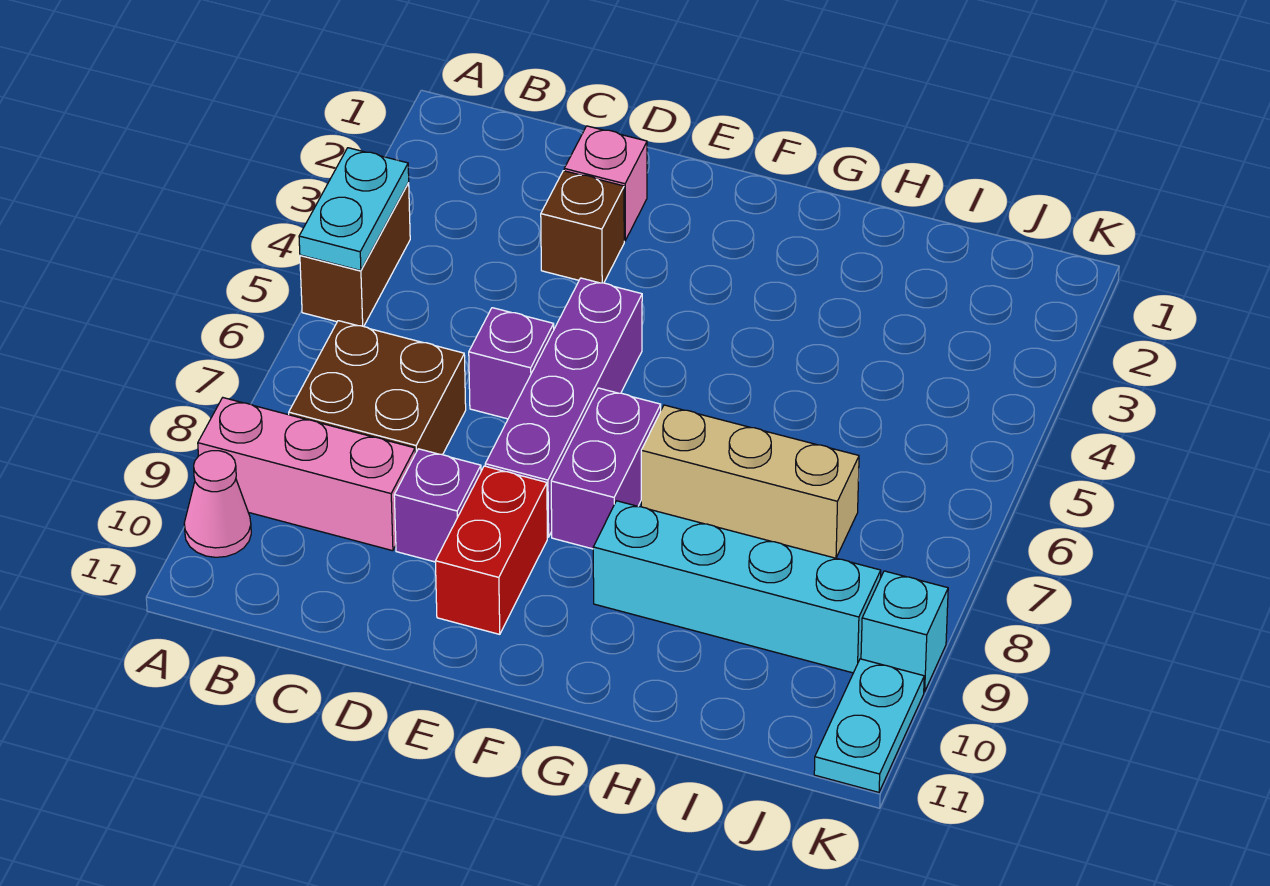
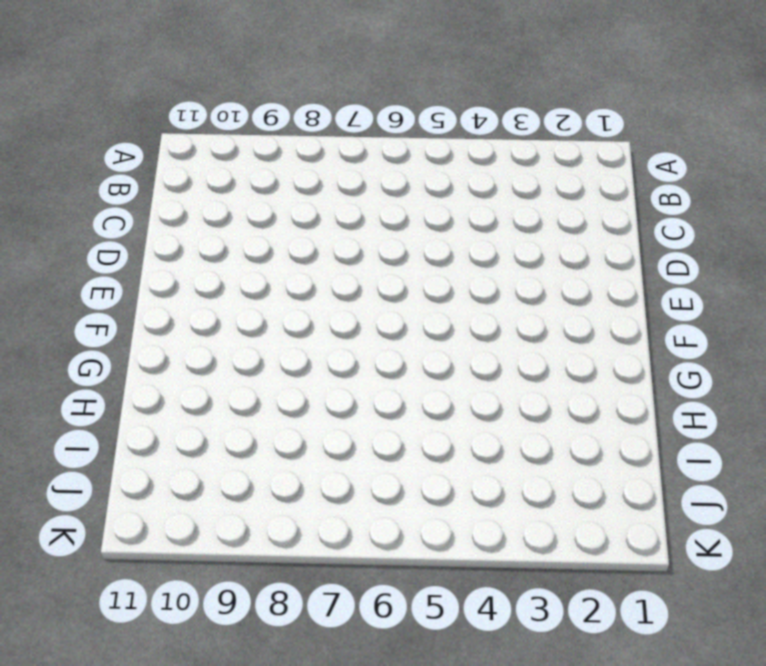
none -> brown 1x2 brick [300,183,410,326]
none -> pink 1x3 brick [198,398,415,551]
none -> pink 1x1 cone [184,451,251,557]

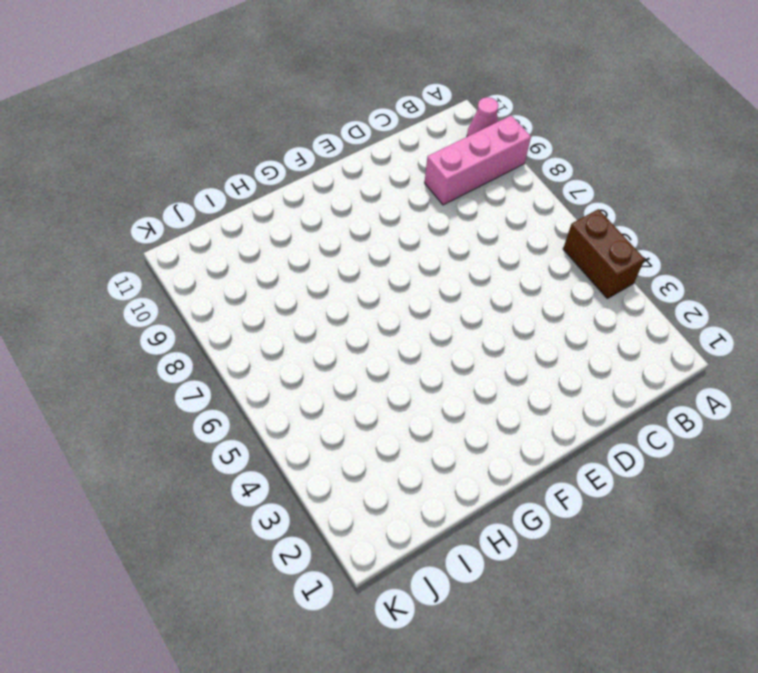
none -> brown 2x2 brick [289,321,466,455]
none -> pink 1x1 brick [564,126,647,241]
none -> brown 1x1 brick [541,171,624,283]

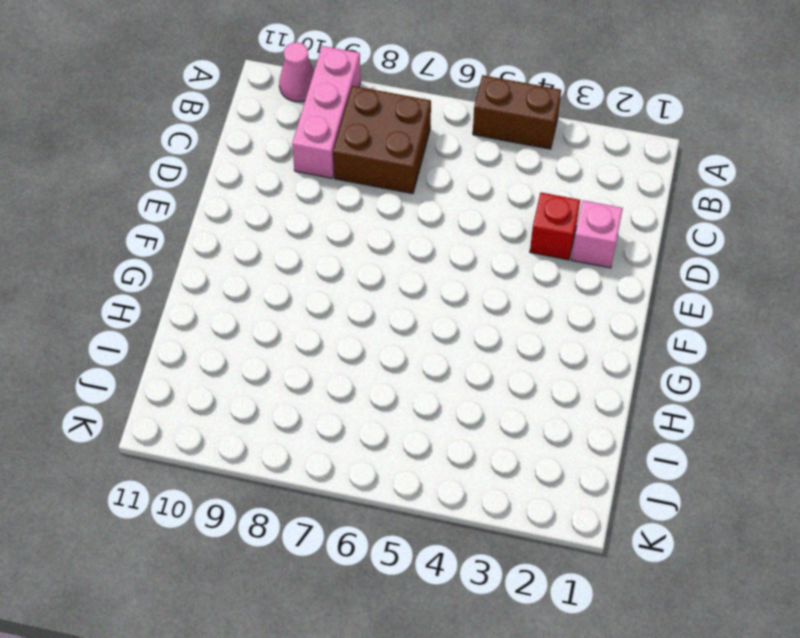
red 1x1 brick [530,192,580,260] -> brown 1x1 brick [541,171,624,283]
none -> purple 1x1 brick [469,308,554,419]
none -> purple 1x1 brick [394,449,481,562]
none -> purple 1x4 brick [485,278,642,537]

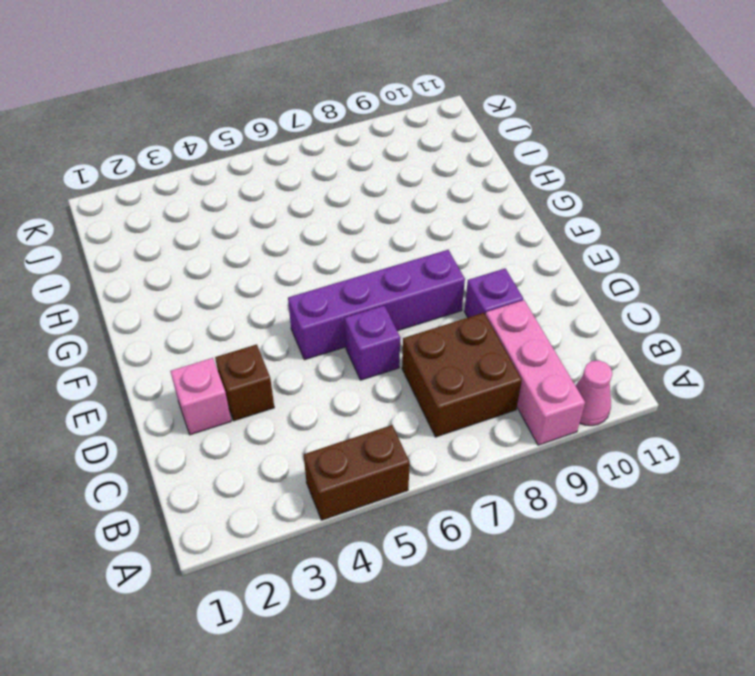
none -> red 1x2 brick [435,466,547,634]
none -> purple 1x2 brick [551,388,661,549]
none -> tan 1x3 brick [641,405,859,558]

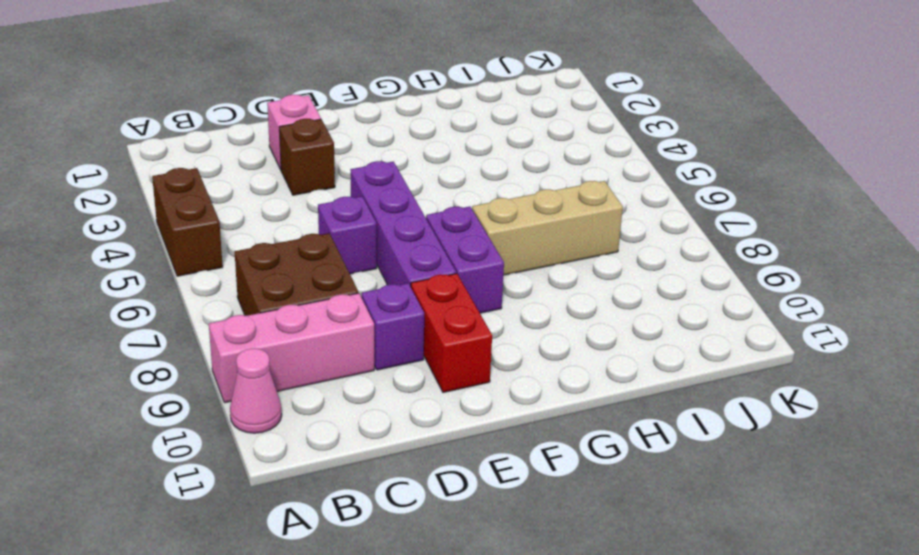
none -> cyan 1x4 brick [593,501,881,673]
none -> cyan 1x1 brick [861,571,948,692]
none -> cyan 1x2 plate [814,659,924,792]

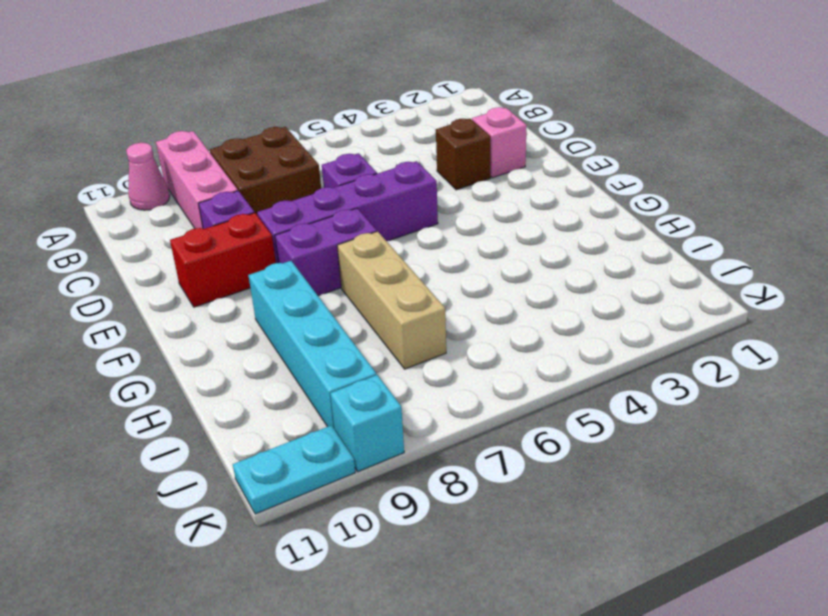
none -> brown 1x2 brick [300,183,410,326]
none -> cyan 1x2 plate [299,148,409,271]

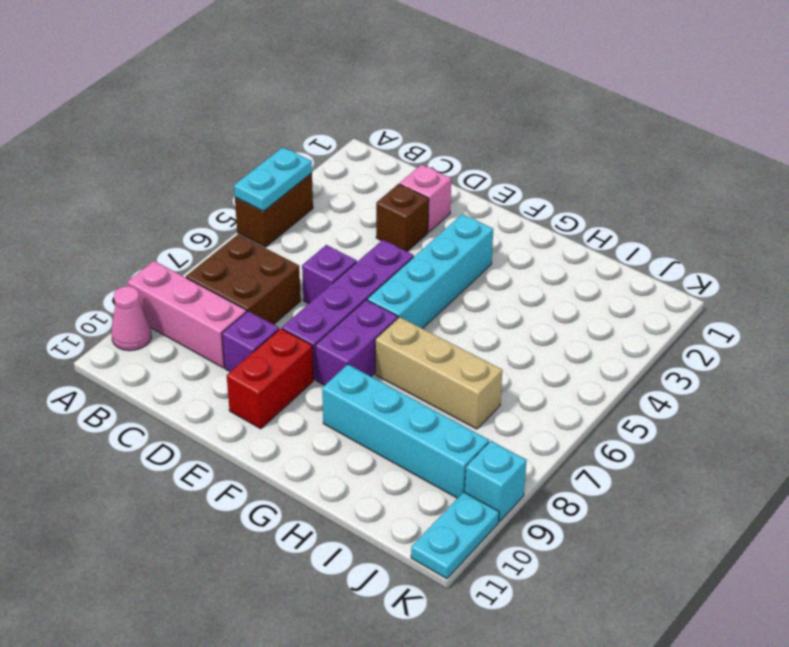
cyan 1x4 brick [367,214,493,329] -> none

